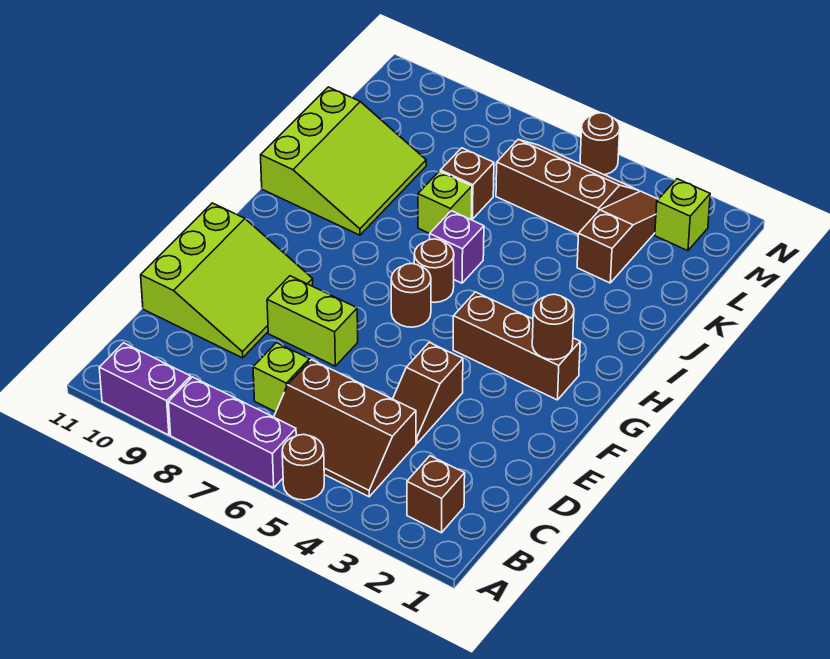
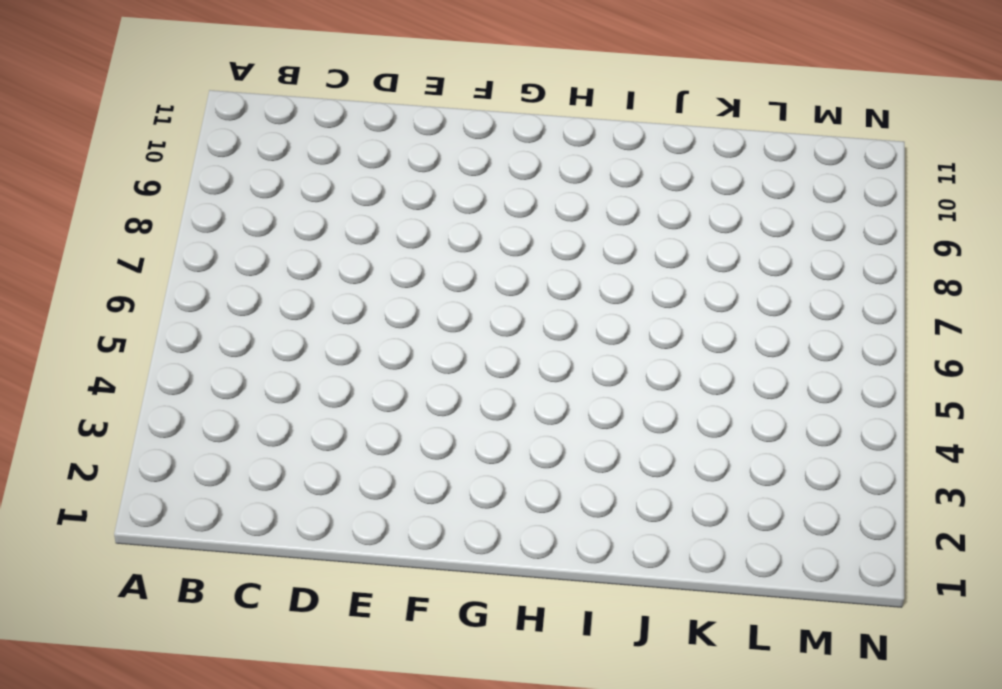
none -> brown 1x1 round brick [282,434,324,500]
none -> purple 1x3 brick [168,377,296,488]
none -> purple 1x2 brick [99,343,191,435]

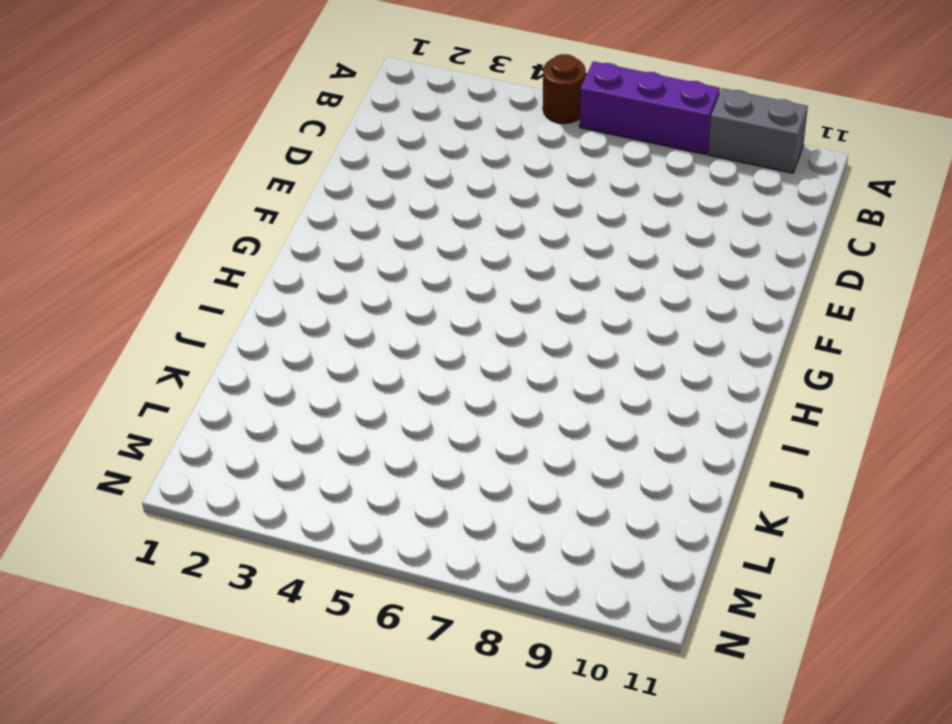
grey 1x2 brick [708,88,808,173] -> purple 1x2 brick [99,343,191,435]
none -> brown 1x1 brick [407,456,465,533]
none -> brown 2x3 slope [274,360,416,497]
none -> lime 1x1 brick [253,343,310,412]

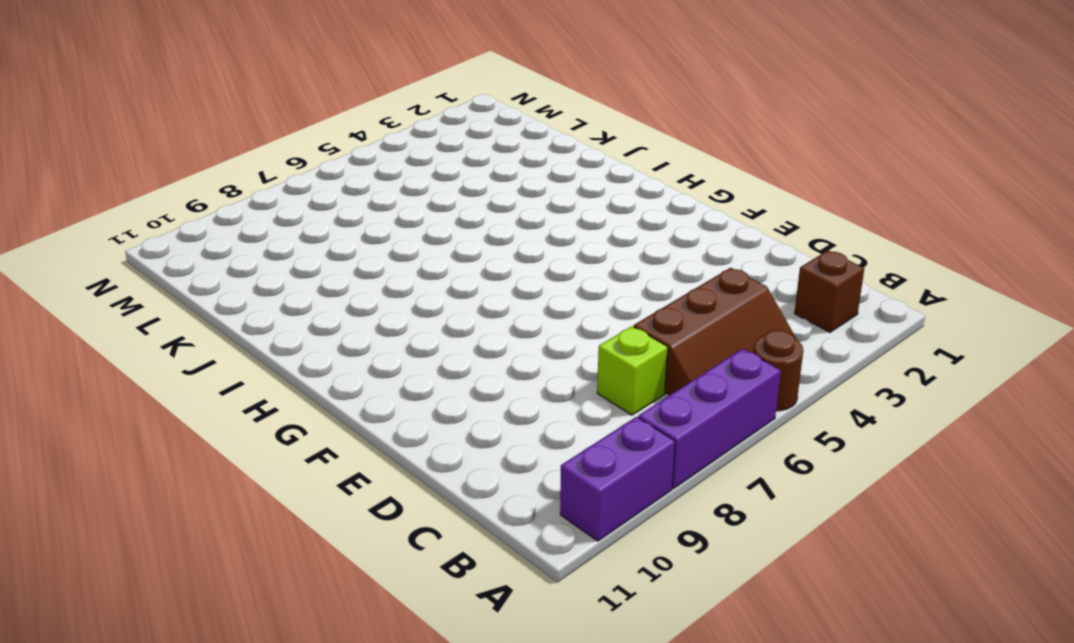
none -> brown 1x2 slope [393,342,463,443]
none -> lime 3x3 slope [141,203,313,358]
none -> lime 1x2 brick [267,276,358,366]

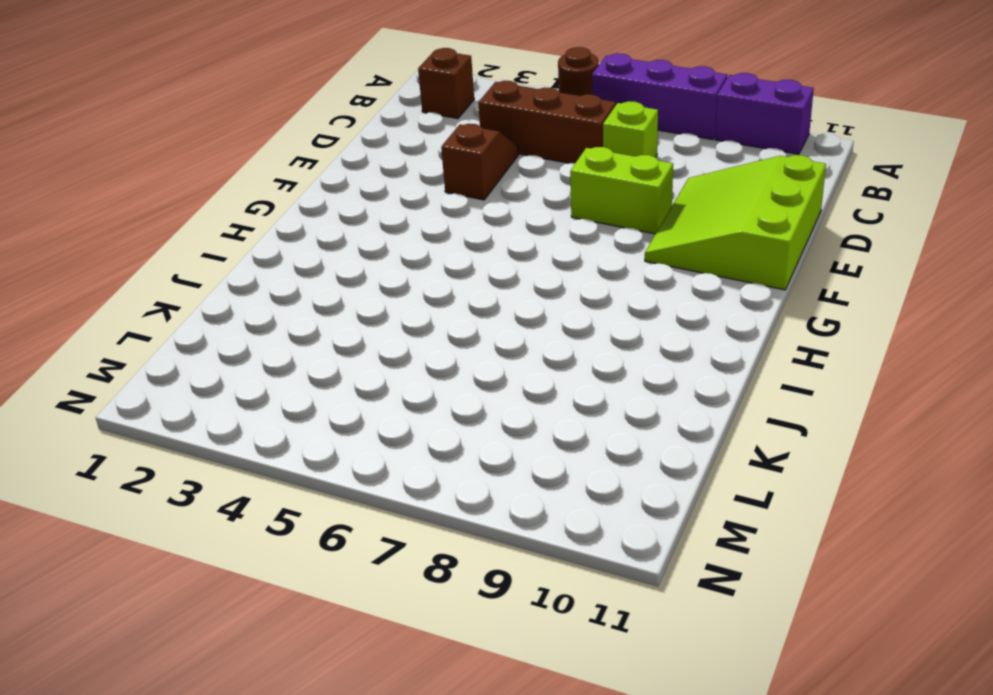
none -> brown 1x3 brick [453,292,580,400]
none -> brown 1x1 round brick [391,264,431,327]
none -> brown 1x1 round brick [414,239,454,303]

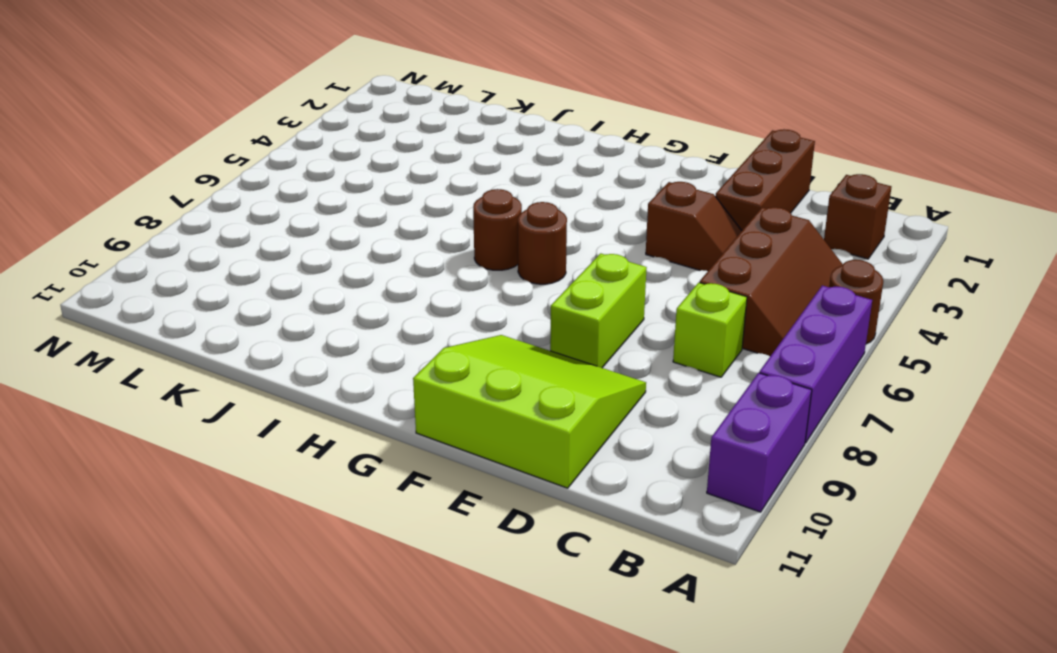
brown 1x3 brick [715,129,815,230] -> brown 1x3 brick moved to [453,292,580,400]
none -> purple 1x1 brick [430,211,484,283]
none -> lime 3x3 slope [261,87,426,235]
none -> lime 1x1 brick [418,171,472,234]

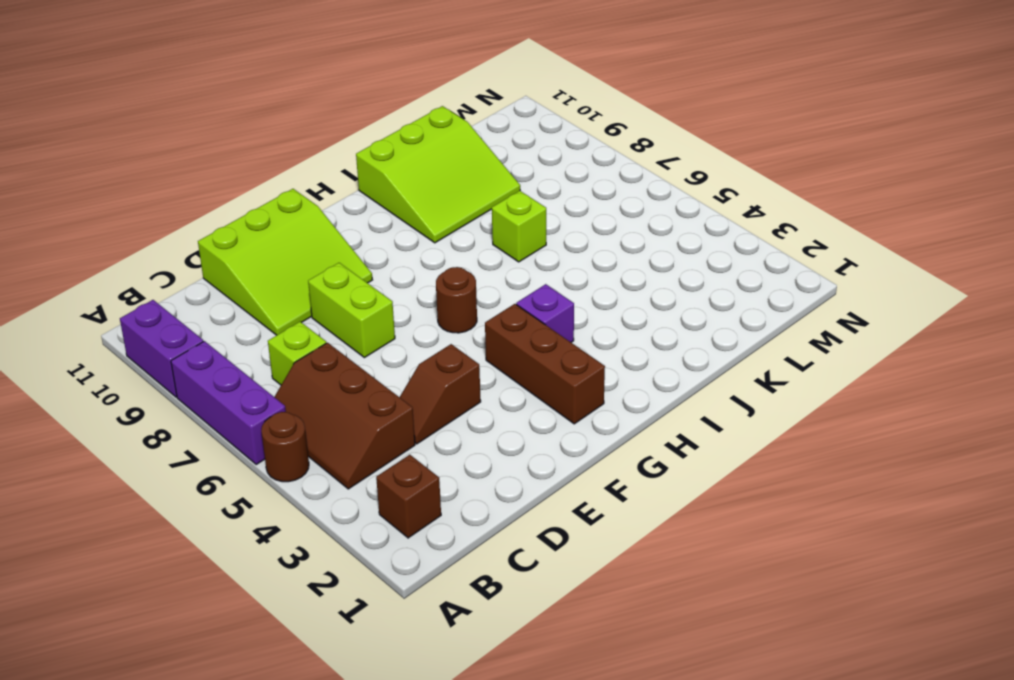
purple 1x1 brick [516,284,574,342] -> purple 1x1 brick moved to [430,211,484,283]
none -> brown 1x1 round brick [414,239,454,303]
none -> brown 1x3 slope [577,191,658,283]
none -> brown 1x1 brick [440,148,494,219]

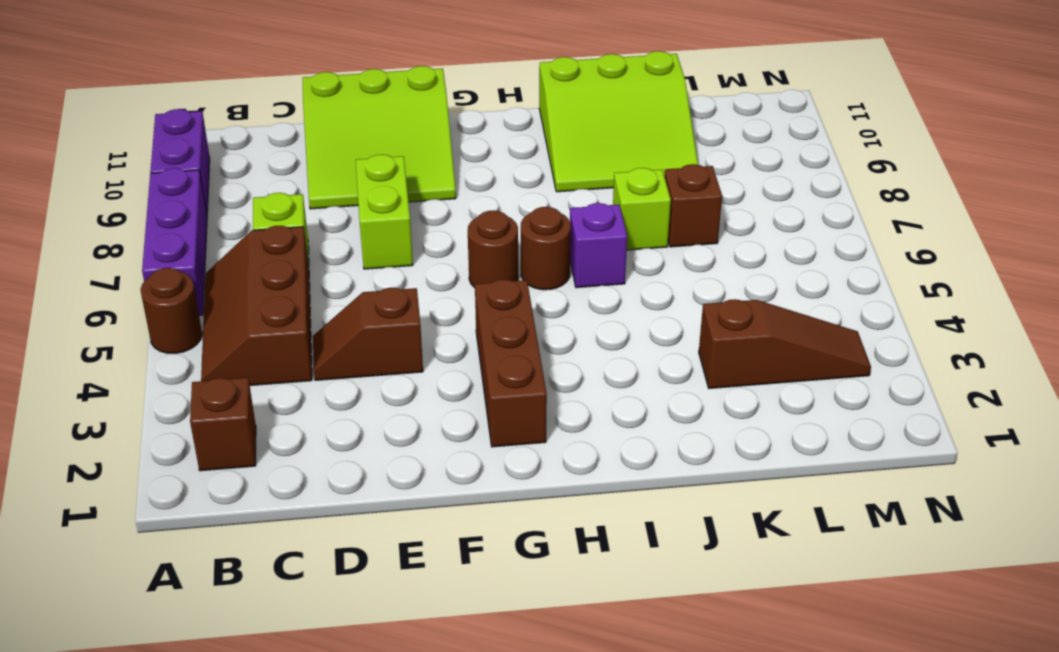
none -> brown 2x3 slope [496,140,639,234]
none -> lime 1x1 brick [655,179,710,251]
none -> brown 1x1 round brick [580,113,620,175]

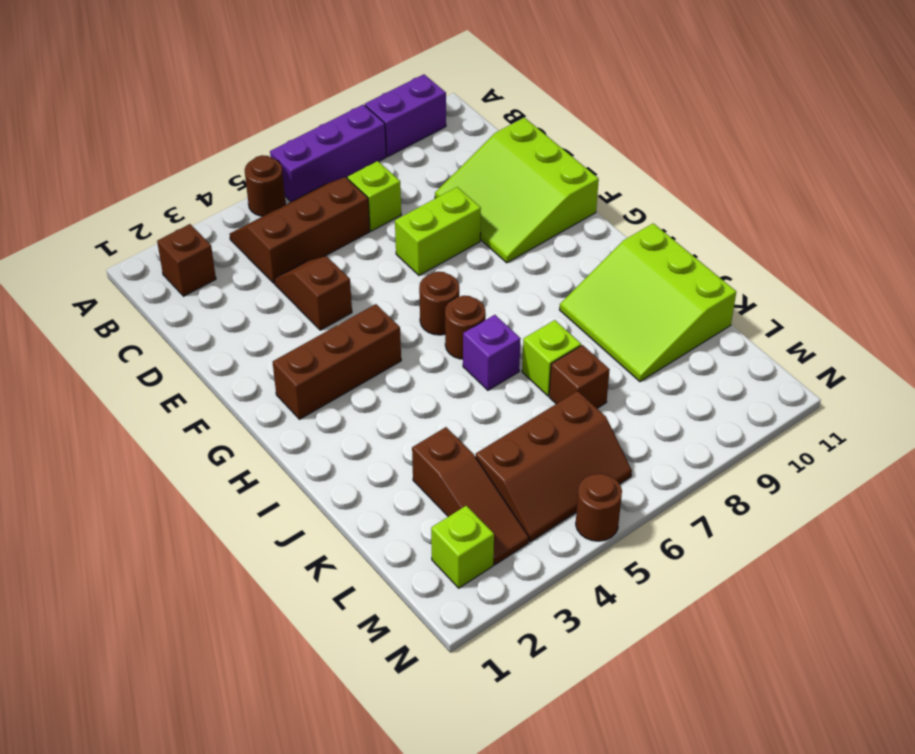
none -> brown 1x1 round brick [532,294,574,360]

